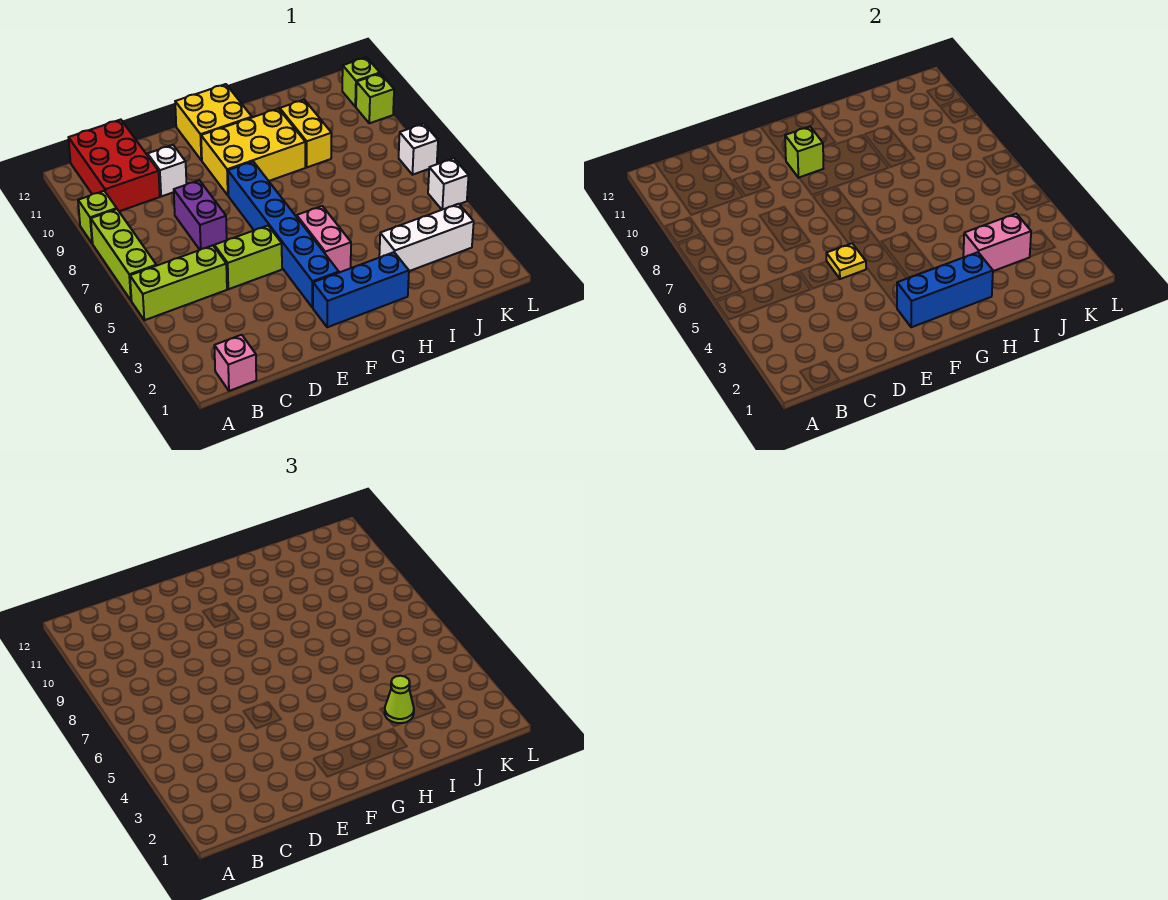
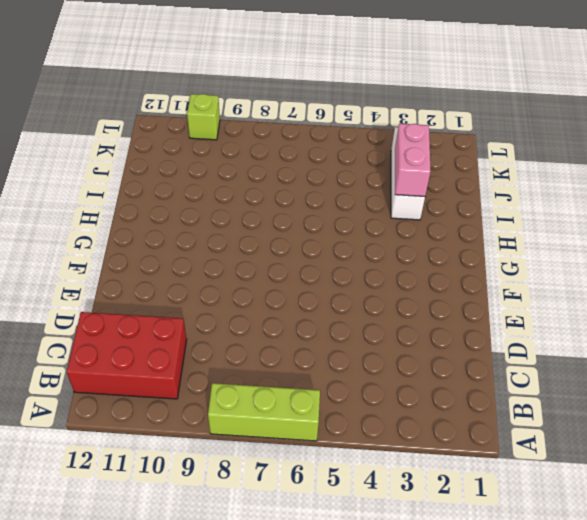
none -> lime 1x3 brick [130,245,227,320]
none -> lime 1x1 brick [78,191,117,244]
none -> pink 1x1 brick [214,335,256,391]

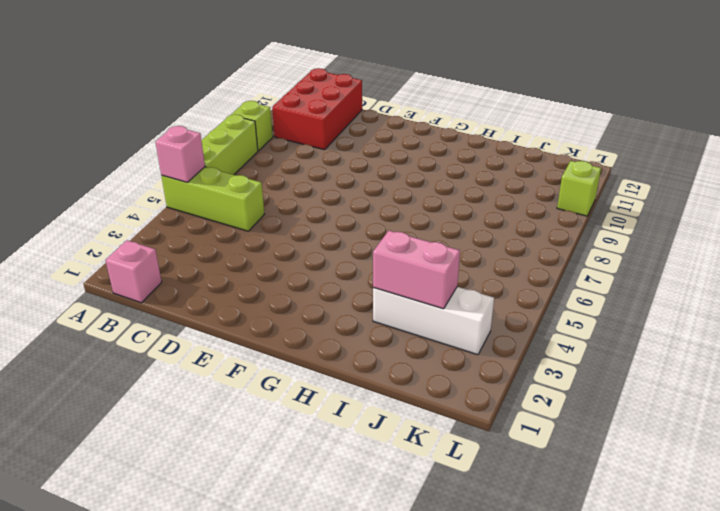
pink 1x1 brick [156,126,205,182] -> none
none -> lime 1x2 brick [214,226,282,289]
none -> purple 1x2 brick [174,180,227,250]
none -> white 1x1 brick [148,145,186,197]

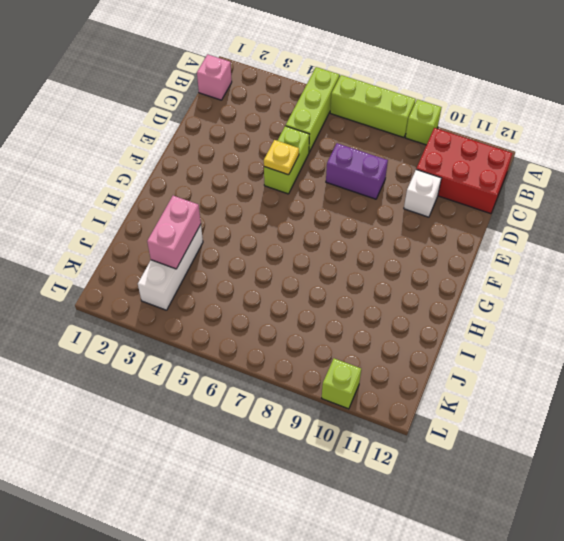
none -> blue 1x3 brick [313,252,409,327]
none -> blue 1x6 brick [228,162,339,308]
none -> yellow 2x3 brick [201,109,305,195]

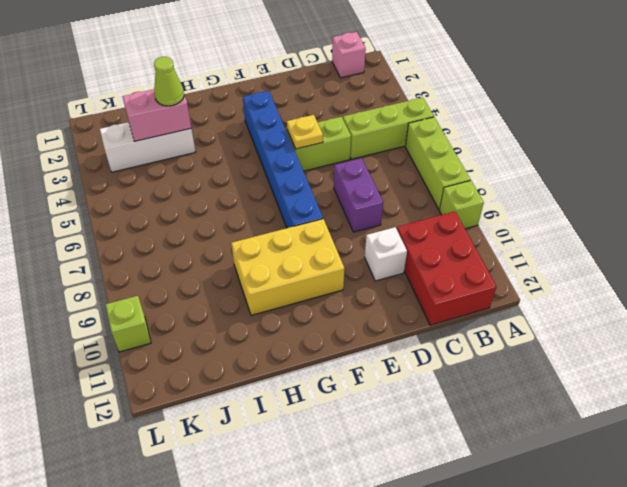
none -> blue 1x3 brick [313,252,409,327]
none -> yellow 2x2 brick [175,84,252,160]
none -> pink 1x2 brick [297,206,351,272]

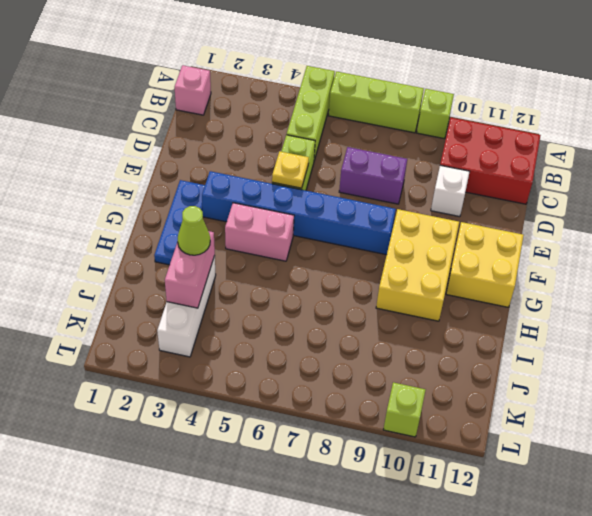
blue 1x3 plate [154,180,205,265] -> blue 1x3 brick [313,252,409,327]
none -> yellow 1x2 brick [280,100,332,167]
none -> white 1x1 brick [428,158,469,210]
none -> white 1x1 brick [399,124,438,175]

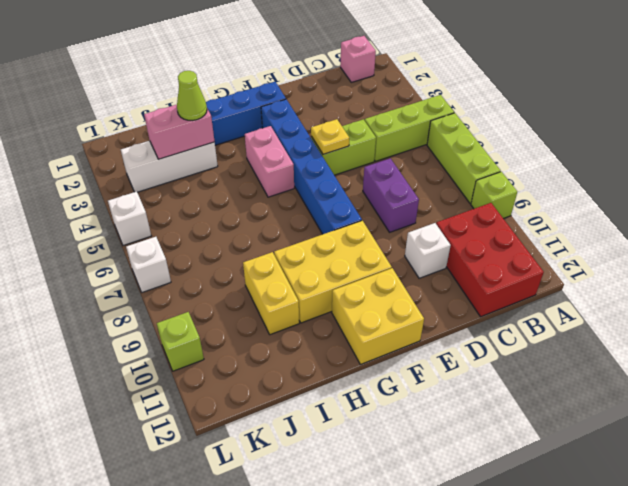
none -> lime 1x1 brick [342,57,380,107]
none -> blue 1x3 brick [897,252,993,327]
none -> lime 1x1 brick [785,127,824,178]

